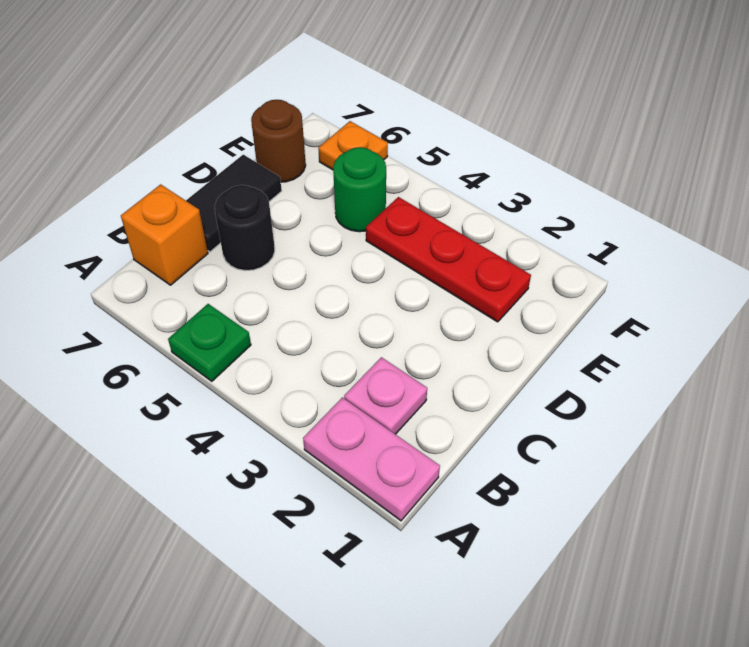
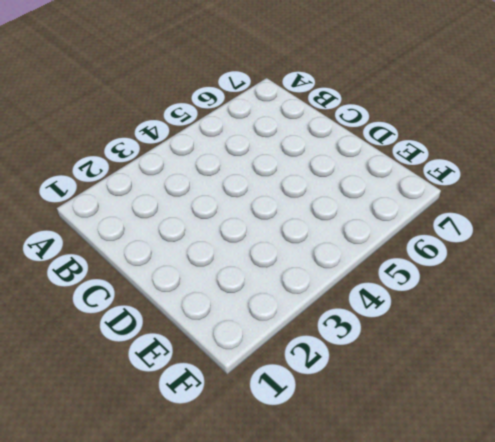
none -> pink 1x2 plate [303,397,440,521]
none -> green 1x1 plate [168,304,251,381]

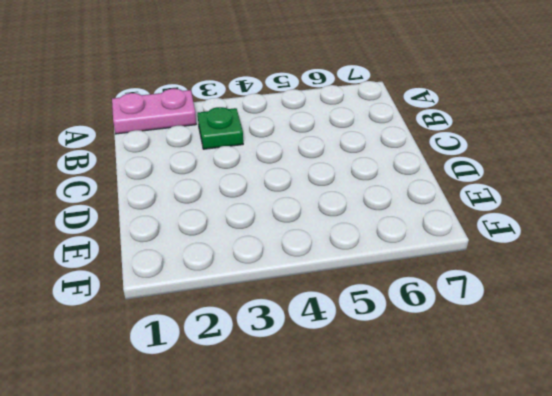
green 1x1 plate [198,107,243,149] -> green 1x1 plate moved to [168,304,251,381]
none -> pink 1x1 plate [344,357,427,434]
none -> orange 1x1 brick [121,184,208,285]

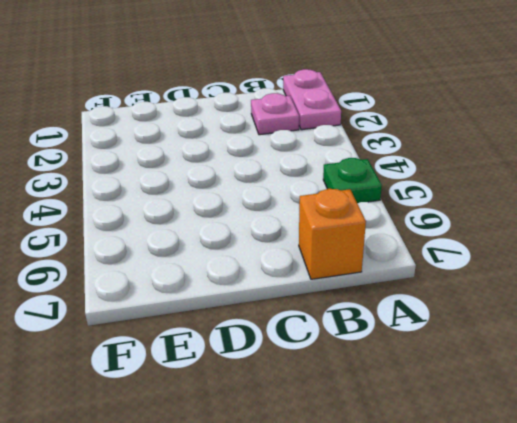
none -> black 1x1 round brick [215,185,275,271]
none -> black 1x2 tile [186,155,282,252]

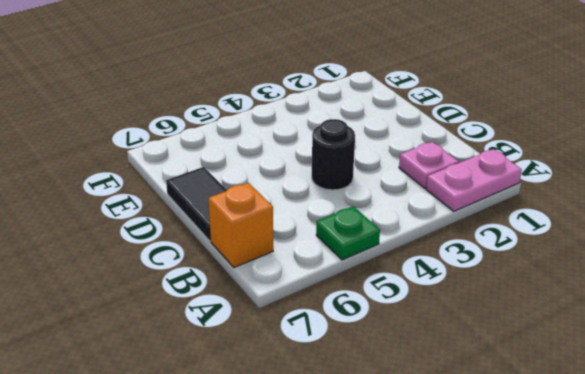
black 1x1 round brick [312,119,355,190] -> black 1x1 round brick moved to [215,185,275,271]
none -> red 1x3 plate [366,197,531,322]
none -> green 1x1 round brick [333,147,386,232]

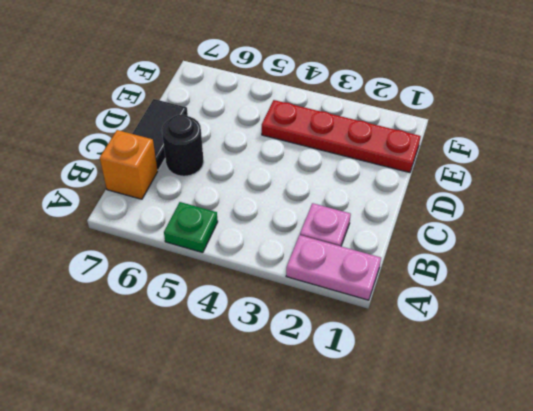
red 1x4 plate [262,100,421,173] -> red 1x3 plate [366,197,531,322]
none -> green 1x1 round brick [333,147,386,232]
none -> brown 1x1 round brick [251,100,306,182]

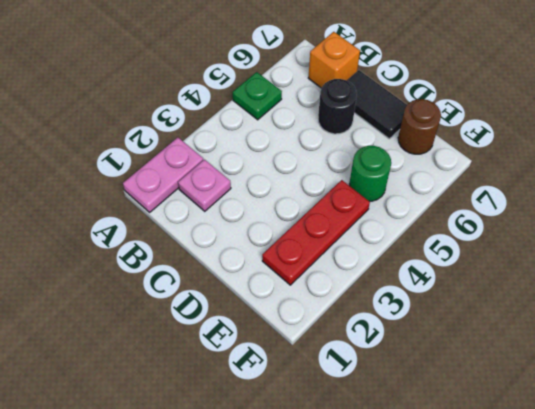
none -> orange 1x1 plate [318,121,388,170]

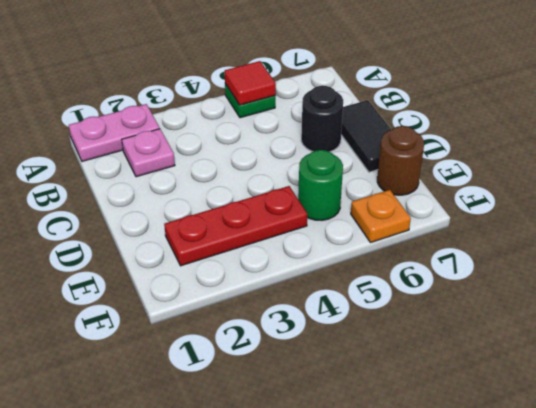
red 1x1 tile [225,61,276,105] -> none
none -> orange 1x1 brick [121,184,208,285]

